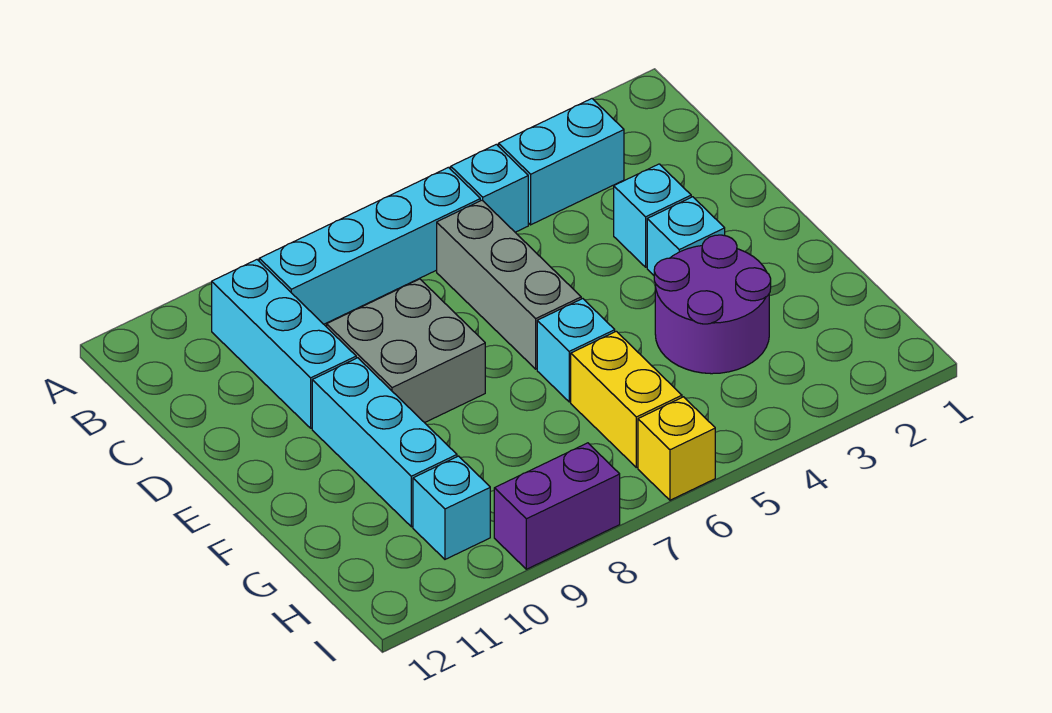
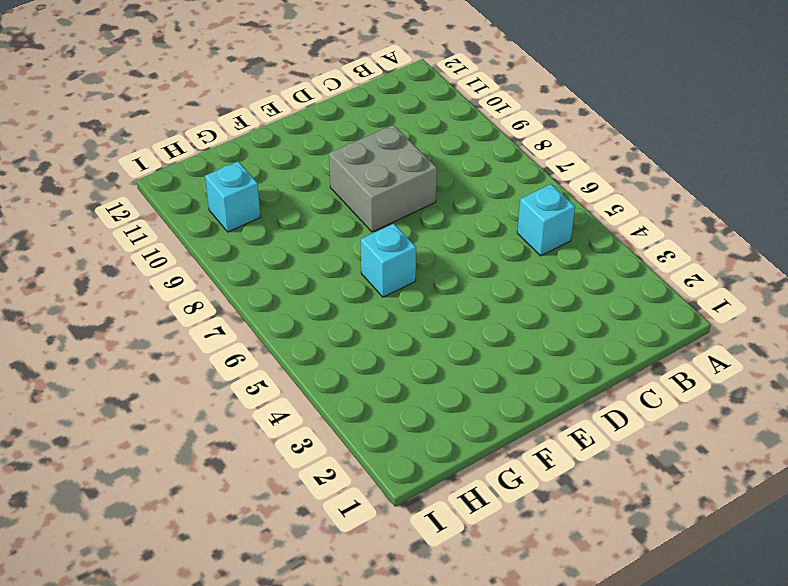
none -> cyan 1x2 brick [499,99,624,225]
none -> cyan 1x4 brick [259,167,480,324]
none -> cyan 1x3 brick [212,260,356,428]

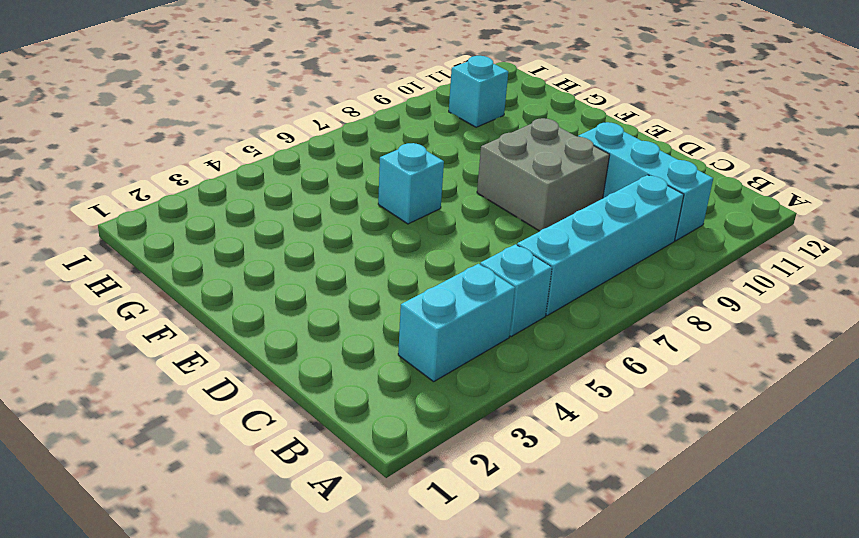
none -> grey 1x3 brick [437,200,581,369]
none -> cyan 1x1 brick [614,164,691,267]
none -> cyan 1x1 brick [647,197,725,275]

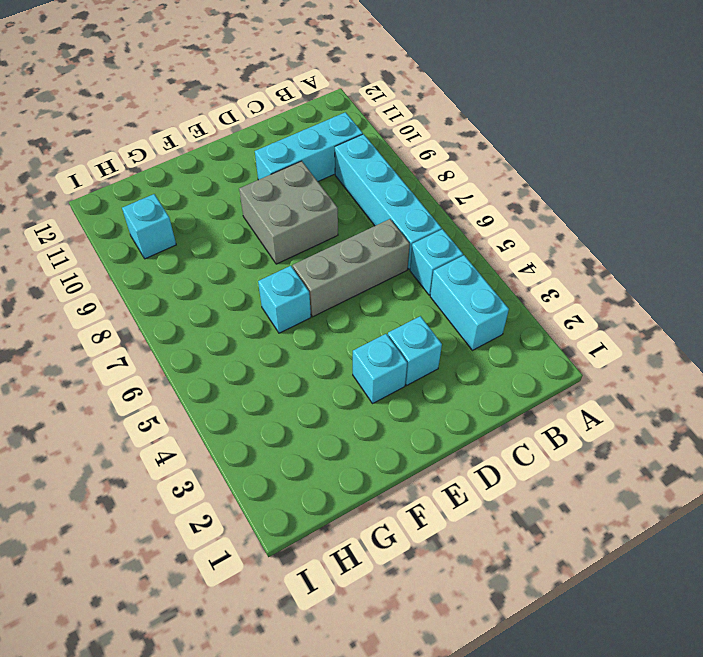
none -> cyan 1x3 brick [312,358,457,527]
none -> purple 2x2 round brick [654,235,771,374]
none -> yellow 1x2 brick [571,331,682,467]

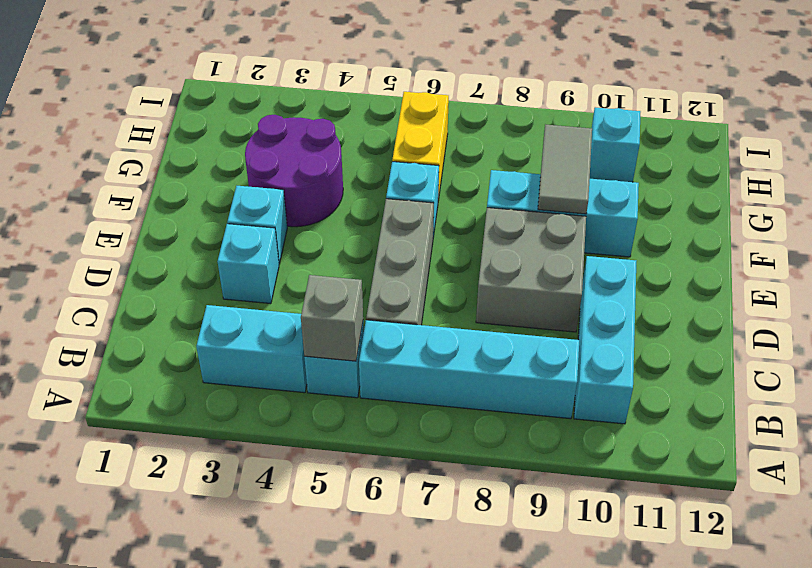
grey 1x1 brick [301,275,363,361] -> none
cyan 1x3 brick [487,170,639,257] -> cyan 1x3 brick turned to [312,358,457,527]
grey 1x2 tile [538,125,592,214] -> none
none -> yellow 1x1 brick [638,397,715,500]
none -> purple 1x2 brick [494,443,620,569]

